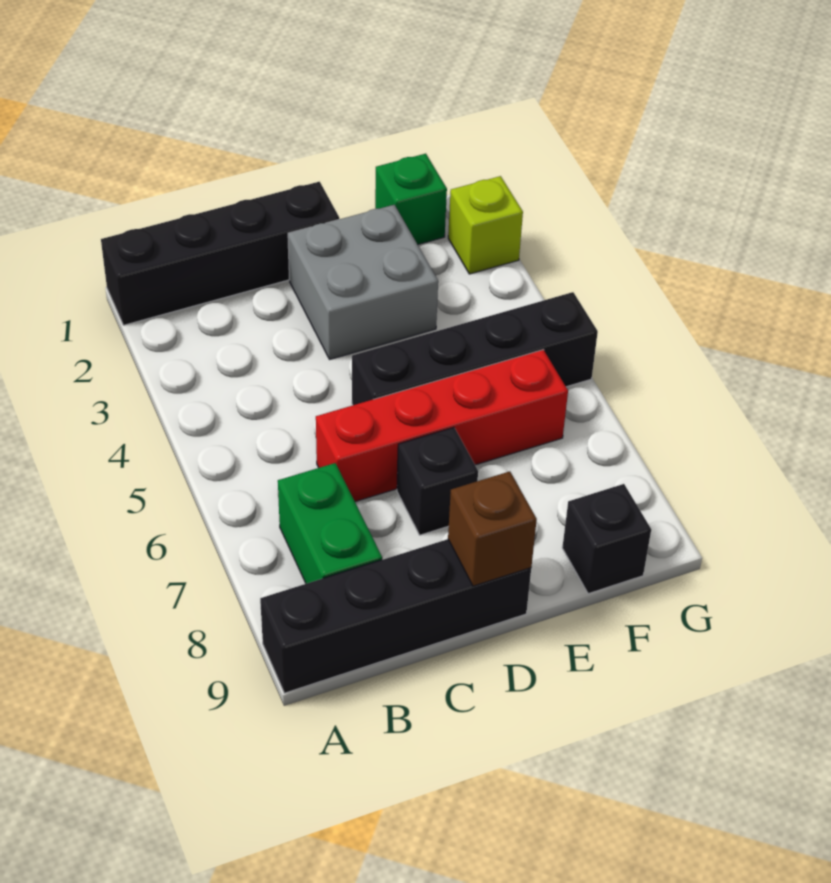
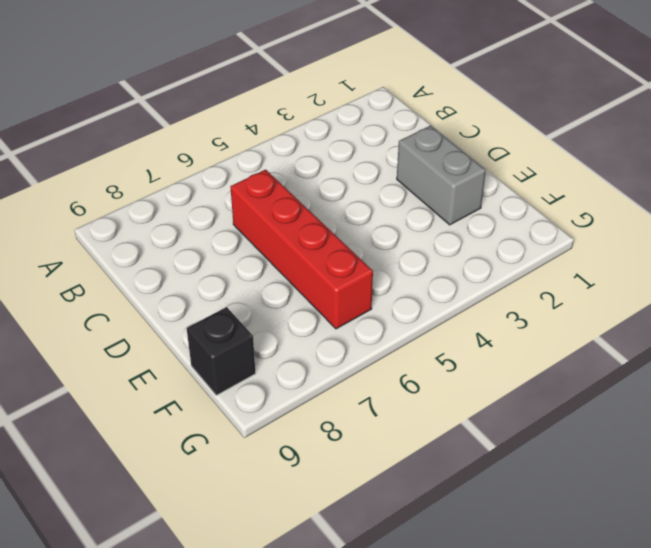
grey 1x2 brick [397,126,486,225] -> grey 2x2 brick [288,205,438,359]
none -> black 1x4 brick [101,182,339,325]
none -> black 1x4 brick [260,539,531,693]

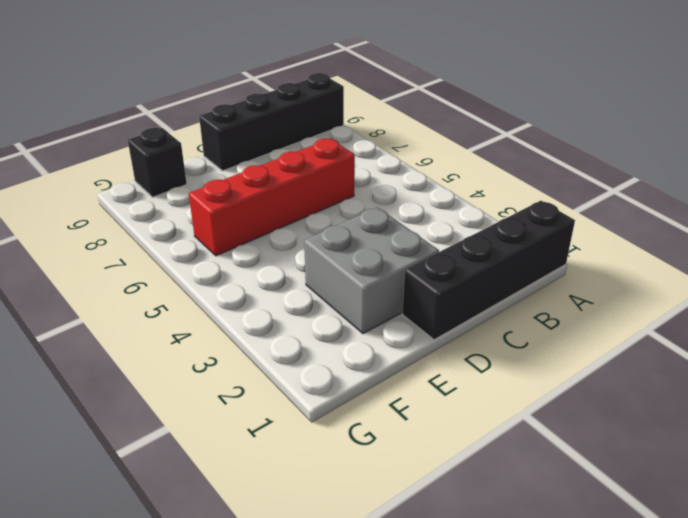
none -> green 1x2 brick [278,463,382,584]
none -> black 1x4 brick [352,292,598,405]

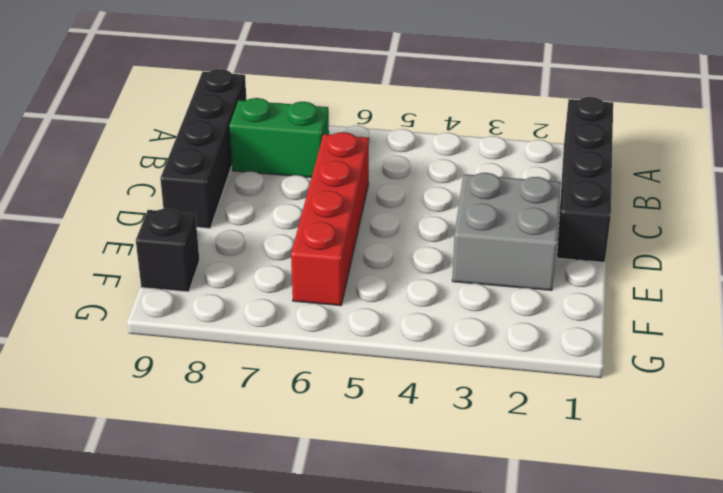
none -> black 1x4 brick [352,292,598,405]
none -> black 1x1 brick [397,427,478,535]

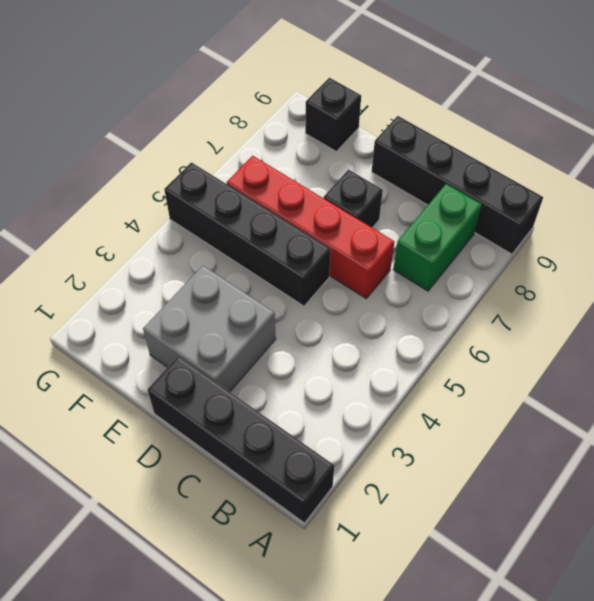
none -> green 1x1 brick [375,154,447,245]
none -> lime 1x1 brick [448,176,523,274]

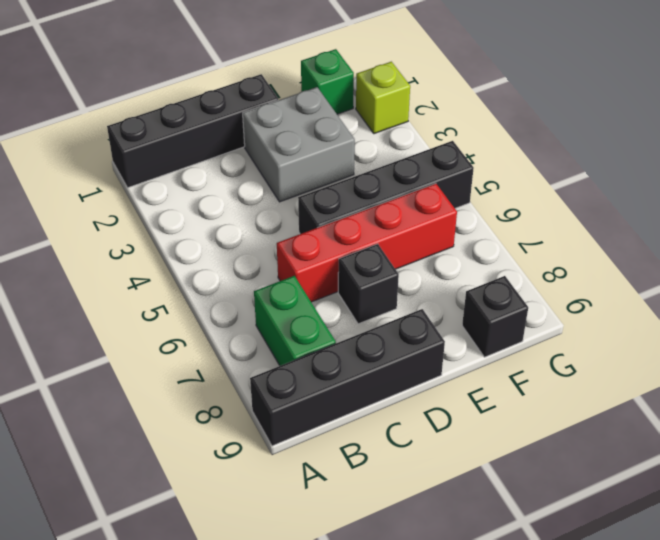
none -> brown 1x1 brick [448,471,537,586]

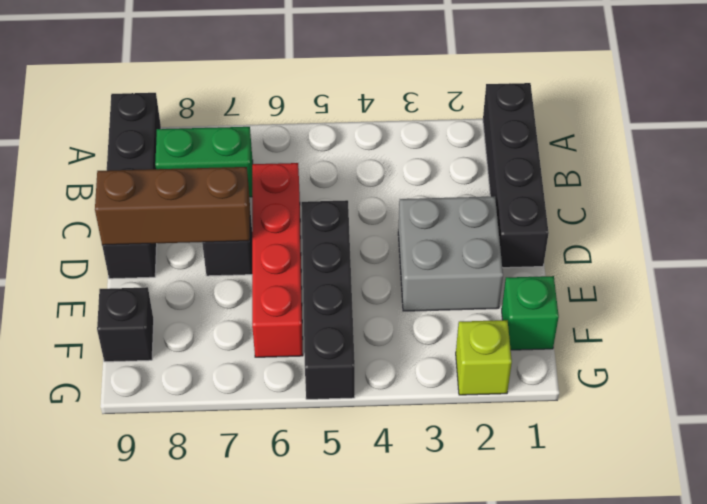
brown 1x3 brick [95,167,250,245] -> brown 1x1 brick [448,471,537,586]

